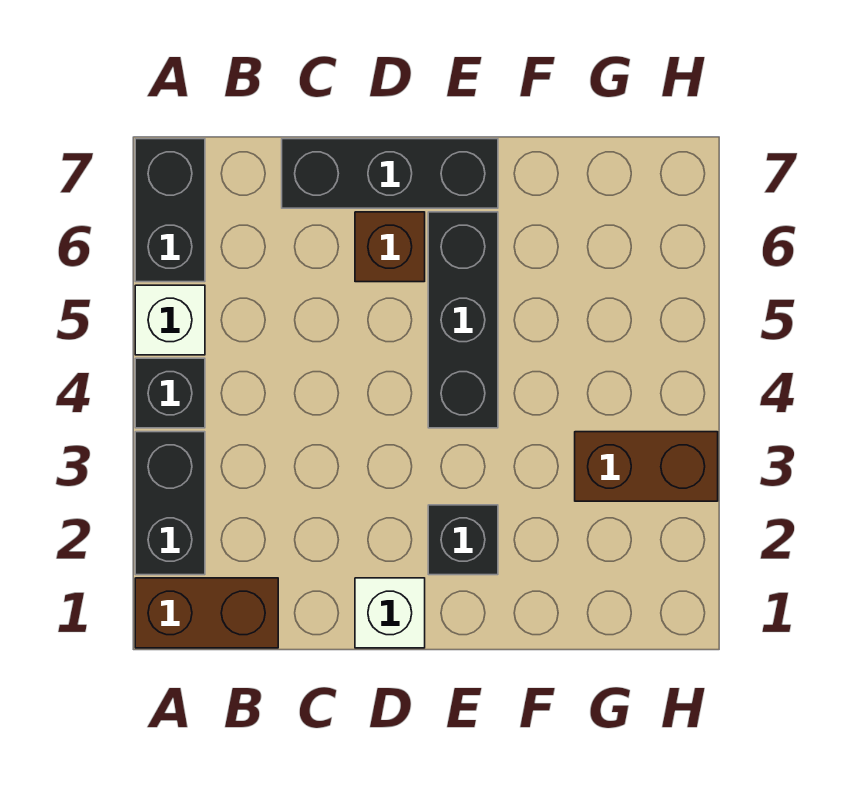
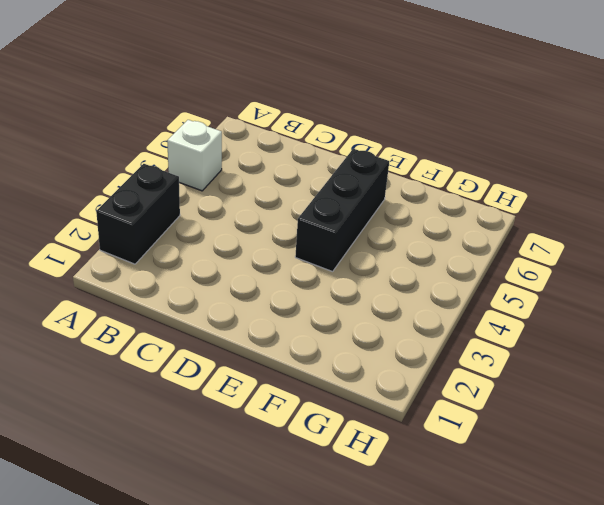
none -> brown 1x2 brick [135,578,278,648]
none -> black 1x1 brick [135,358,205,428]

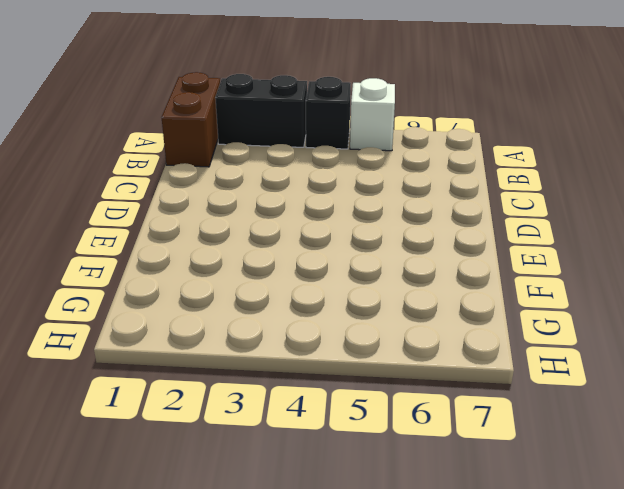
none -> black 1x2 brick [135,139,205,282]
none -> black 1x3 brick [282,139,498,208]

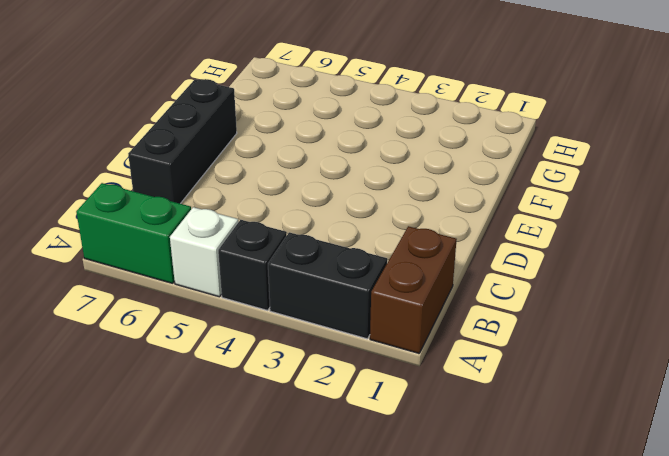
green 1x2 brick [76,183,191,283] -> black 1x2 brick [135,139,205,282]
none -> white 1x1 brick [355,578,425,648]
none -> brown 1x1 brick [355,212,425,282]

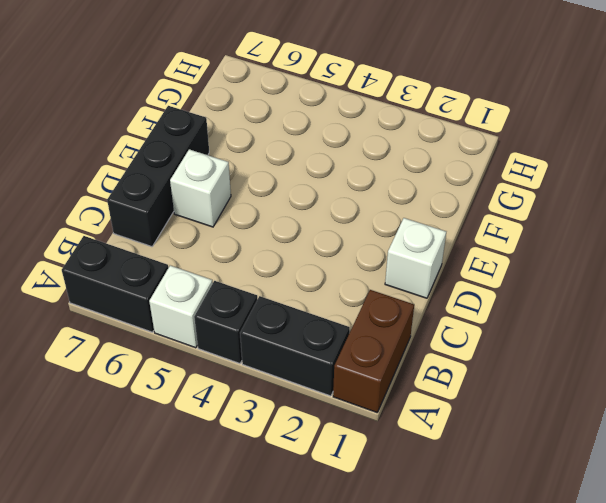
white 1x1 brick [170,149,231,227] -> brown 1x1 brick [355,212,425,282]
none -> black 1x1 brick [428,505,498,575]
none -> black 1x3 brick [428,212,498,428]

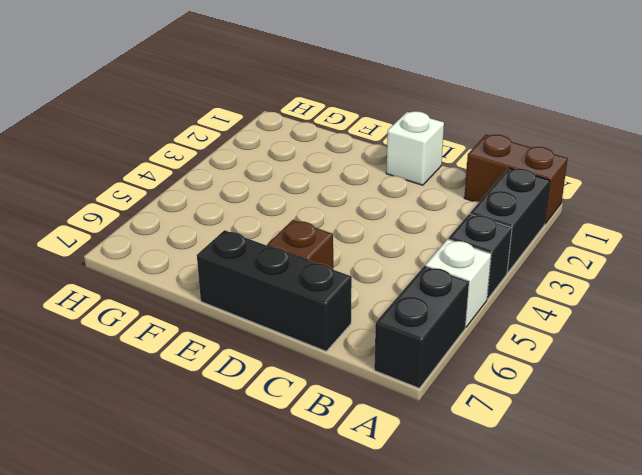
none -> black 1x1 brick [428,505,498,575]
none -> black 1x3 brick [428,212,498,428]

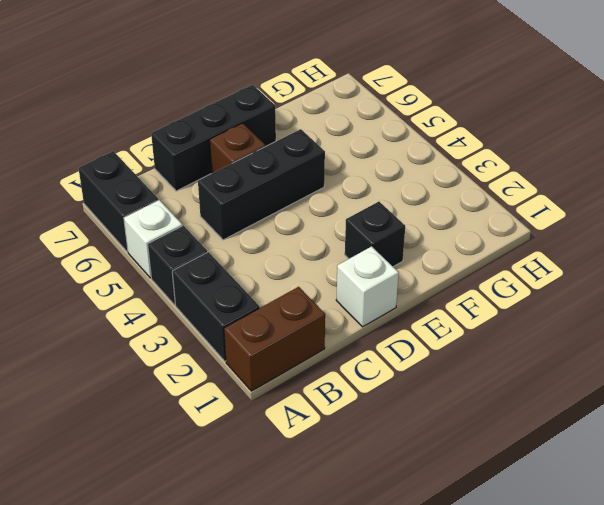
black 1x3 brick [198,129,325,240] -> black 1x3 brick turned to [428,212,498,428]
none -> brown 1x2 brick [575,432,718,501]

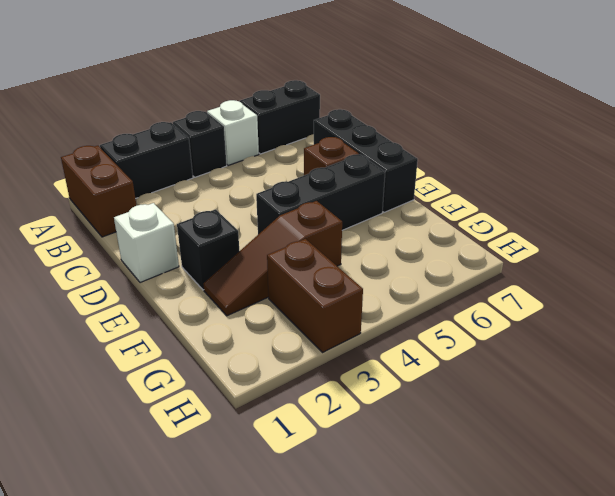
brown 1x3 slope [203,201,342,316] -> none

